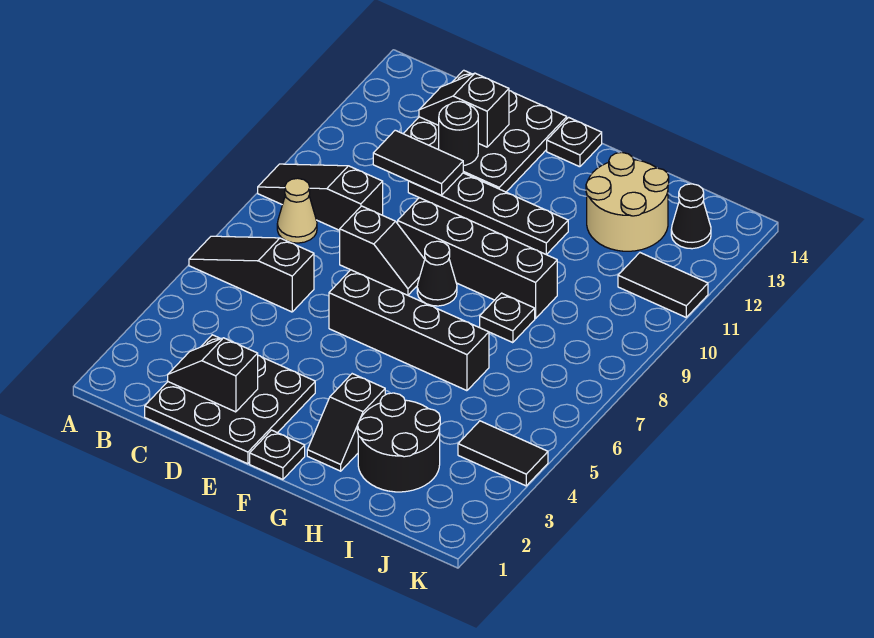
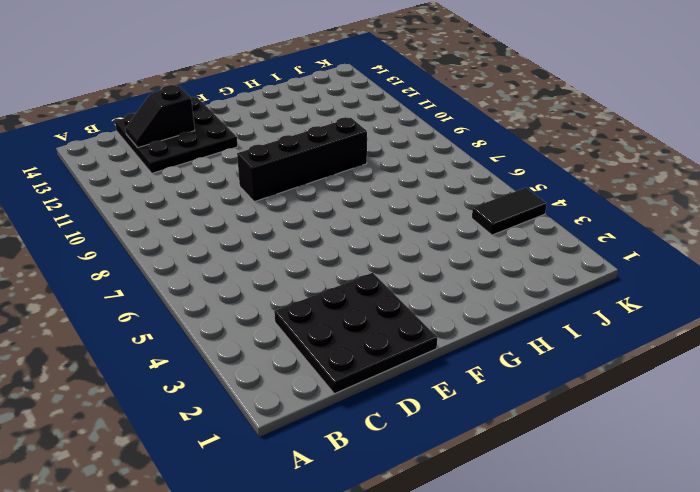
none -> black 1x3 slope [189,236,314,312]
none -> black 1x3 slope [258,164,383,230]
none -> tan 1x1 cone [277,178,317,243]

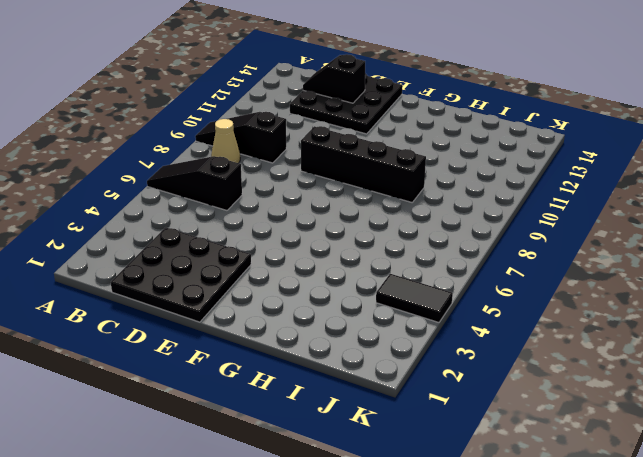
none -> black 1x2 slope [340,206,425,295]
none -> black 1x4 plate [408,173,568,255]
none -> black 1x4 brick [329,270,489,391]

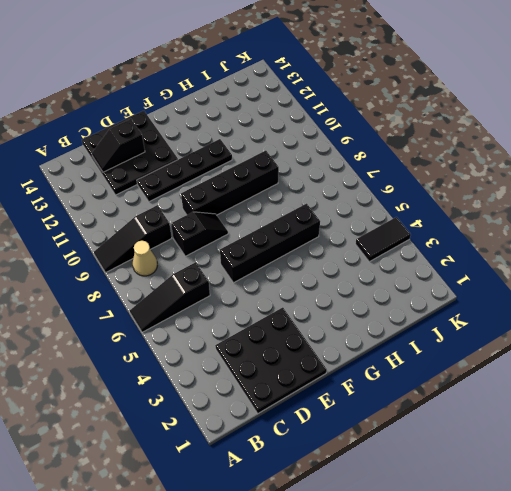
none -> black 1x1 plate [250,430,305,479]
none -> black 1x1 cone [417,241,457,306]
none -> black 1x1 plate [547,117,602,167]

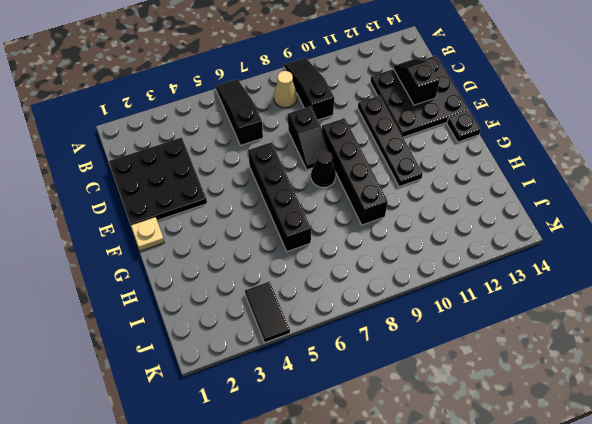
tan 1x1 plate [131,217,165,251] -> black 1x1 plate [250,430,305,479]
none -> black 1x2 slope [307,374,385,471]
none -> black 2x2 round brick [357,393,440,492]
none -> black 1x1 plate [480,293,535,343]

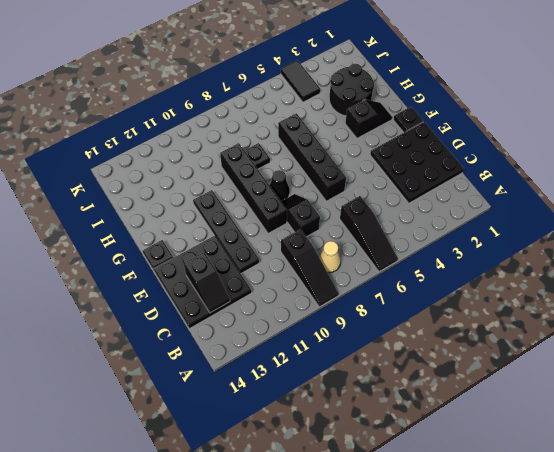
none -> tan 2x2 round brick [586,153,669,251]
none -> black 1x2 tile [618,253,708,317]
none -> black 1x1 cone [671,184,711,249]

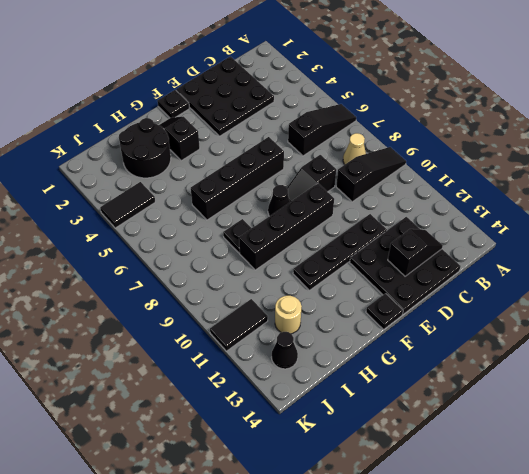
tan 1x1 round brick [275,296,302,334] -> tan 2x2 round brick [586,153,669,251]
none -> black 1x2 slope [168,338,258,412]
none -> black 1x2 tile [373,130,463,195]
none -> black 1x1 round brick [439,102,478,166]

